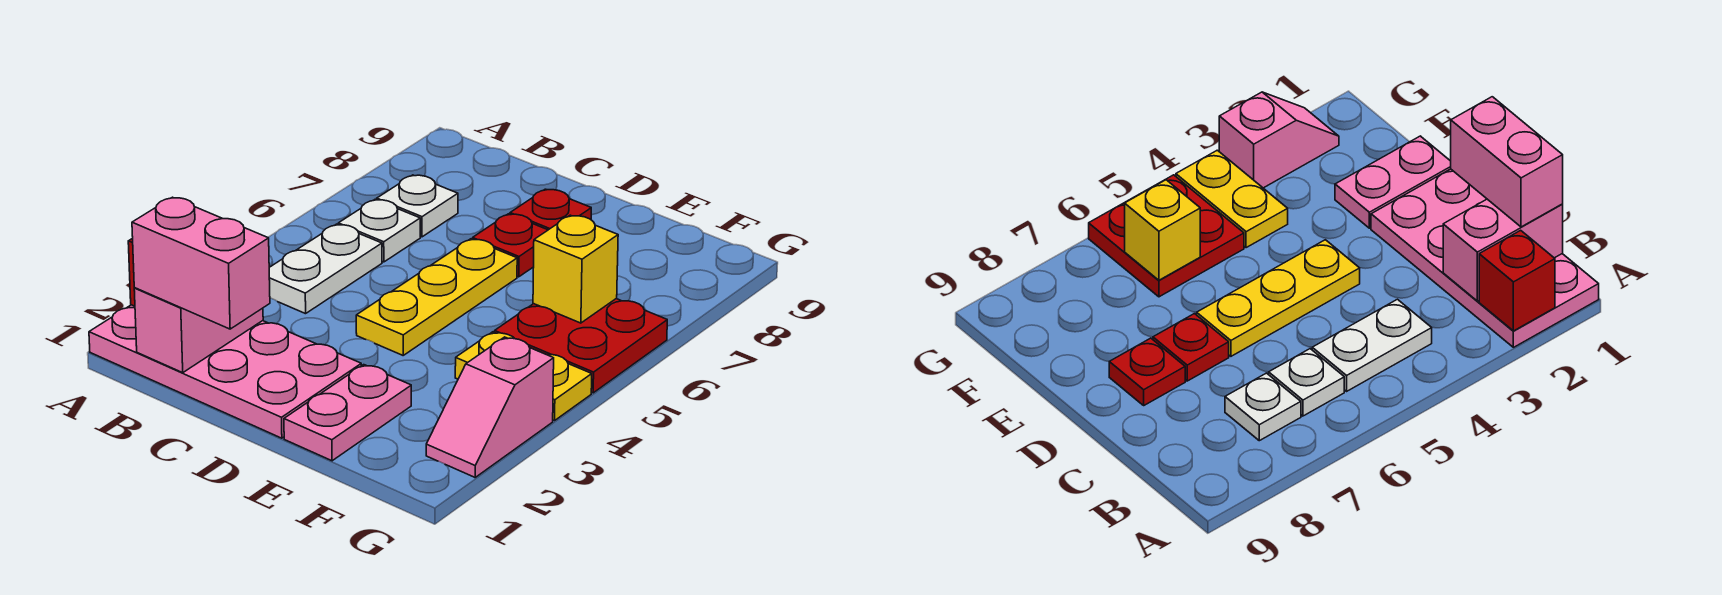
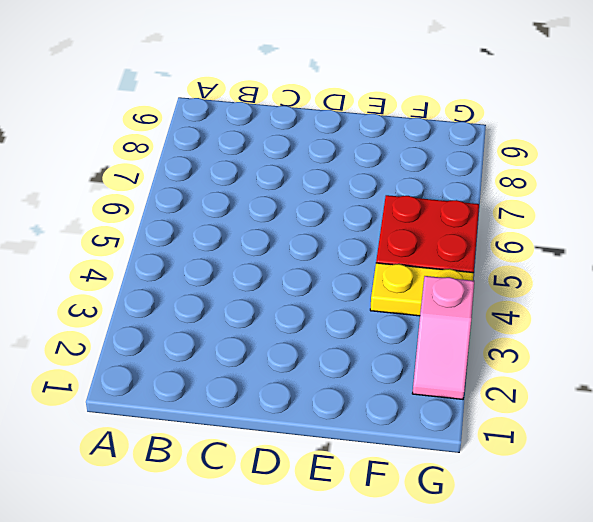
none -> pink 2x4 plate [89,305,361,438]
none -> white 1x2 plate [269,224,382,314]
none -> white 1x1 plate [338,200,420,262]

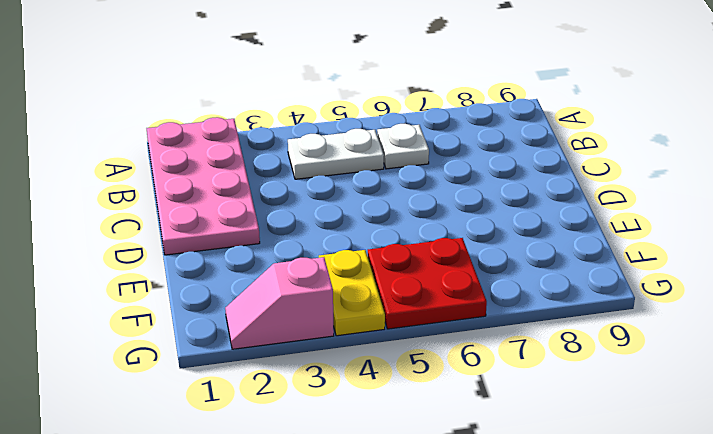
none -> white 1x1 plate [377,175,458,237]
none -> yellow 1x3 plate [356,239,517,355]
none -> red 1x1 plate [473,214,548,277]

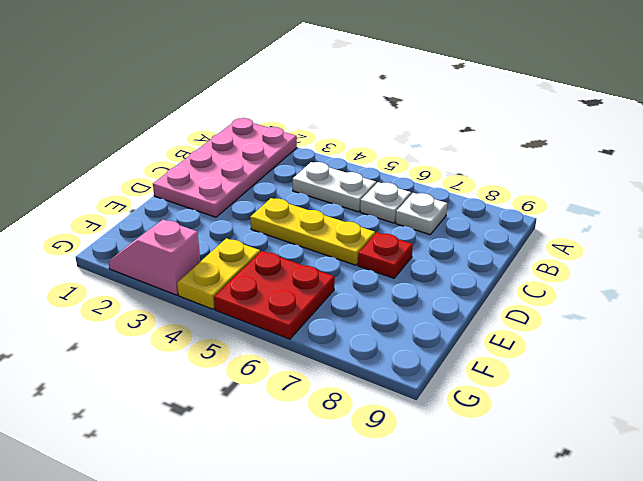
none -> red 1x1 plate [510,189,591,230]
none -> pink 1x2 plate [284,365,411,461]
none -> red 1x1 brick [1479,230,1555,331]

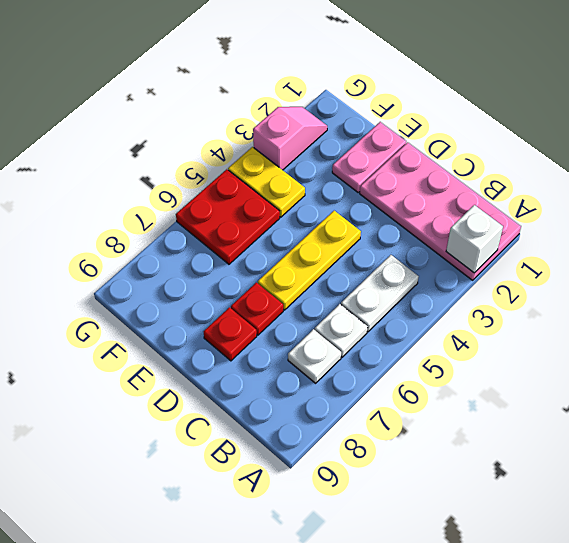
white 1x1 brick [446,205,503,273] -> red 1x1 brick [1479,230,1555,331]
none -> pink 1x2 brick [134,288,263,373]
none -> yellow 1x1 brick [533,215,618,323]
none -> pink 1x2 brick [132,197,270,329]

